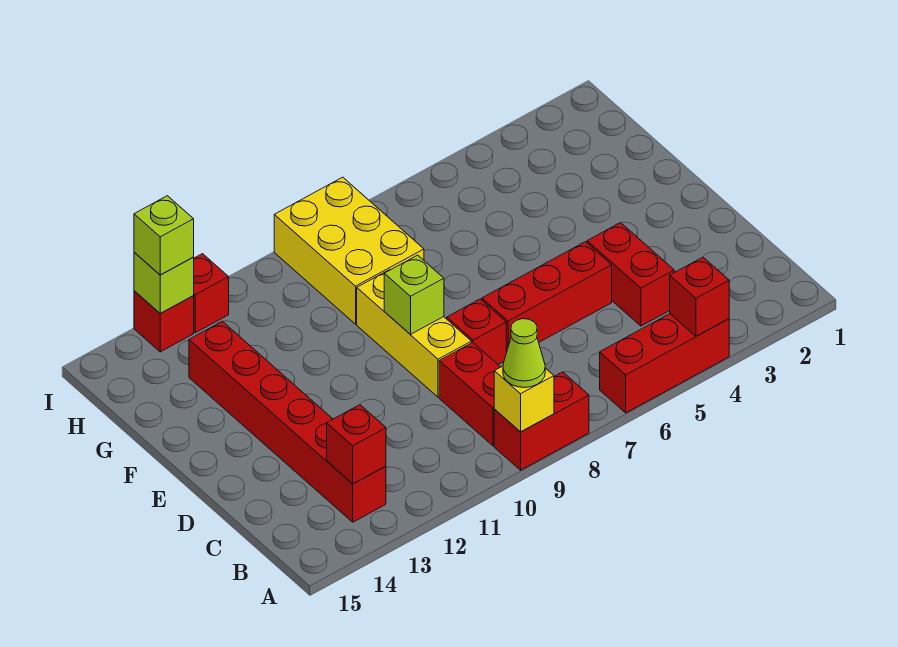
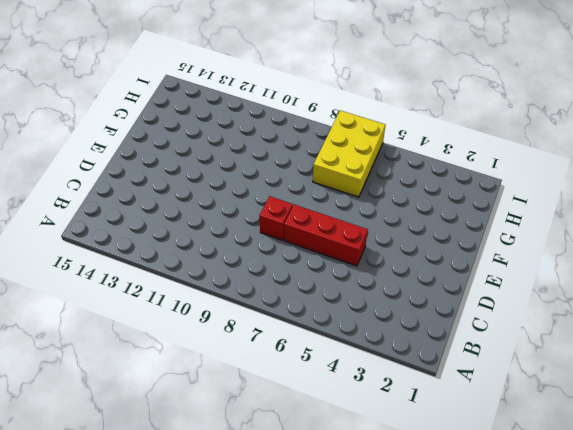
yellow 2x3 brick [313,110,385,197] -> yellow 2x3 brick moved to [274,177,424,324]
none -> red 1x3 brick [600,314,729,413]
none -> red 1x2 brick [494,372,589,470]
none -> red 1x2 brick [439,342,500,446]

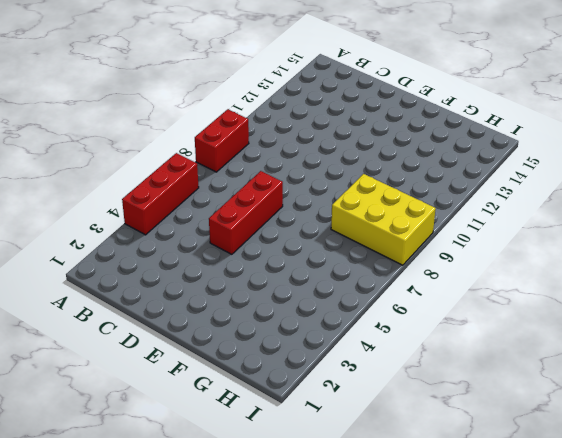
none -> red 1x2 brick [439,342,500,446]
none -> red 1x6 brick [189,321,386,522]
none -> red 1x2 brick [587,223,674,326]

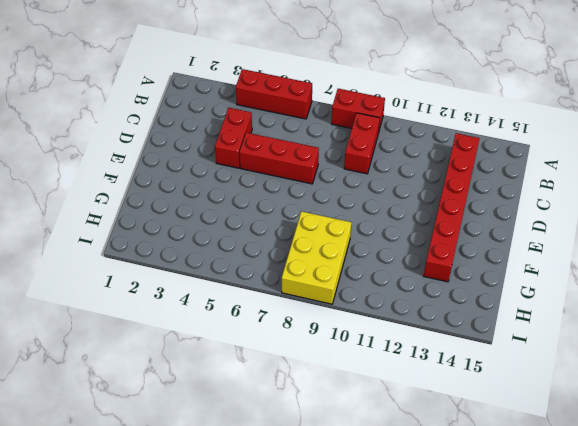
none -> red 1x1 brick [447,299,506,365]
none -> yellow 1x3 brick [357,270,471,397]
none -> red 1x1 brick [193,254,229,333]

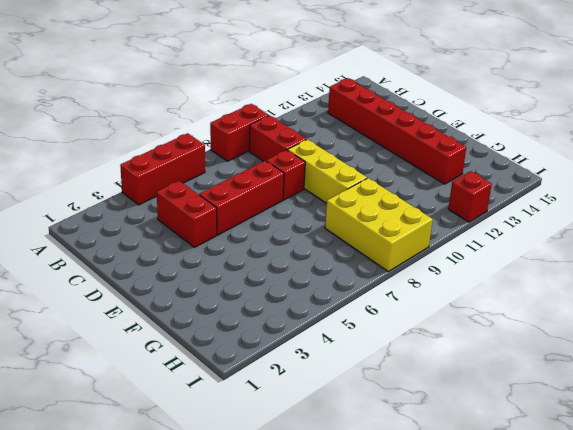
none -> red 1x1 brick [134,291,194,352]
none -> red 1x1 brick [670,257,729,336]
none -> yellow 1x1 brick [494,366,554,432]

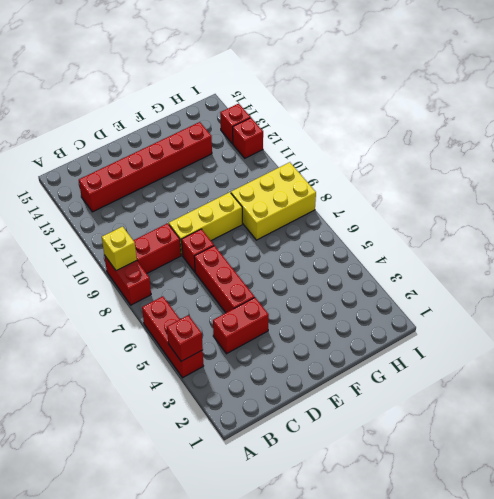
none -> red 1x1 brick [327,405,386,484]
none -> lime 1x1 brick [384,255,444,334]
none -> lime 1x1 brick [134,253,194,313]

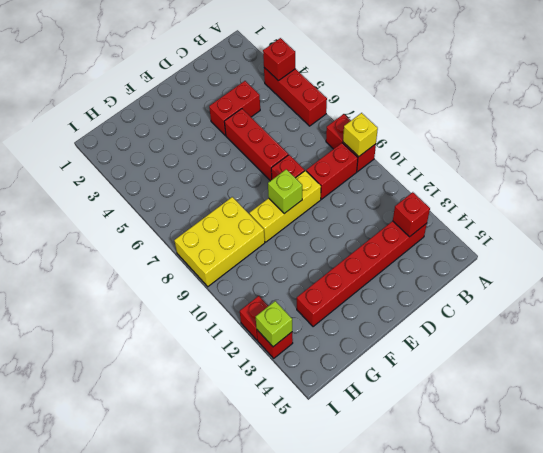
none -> lime 1x1 cone [503,319,545,387]
none -> lime 1x1 brick [134,196,194,275]

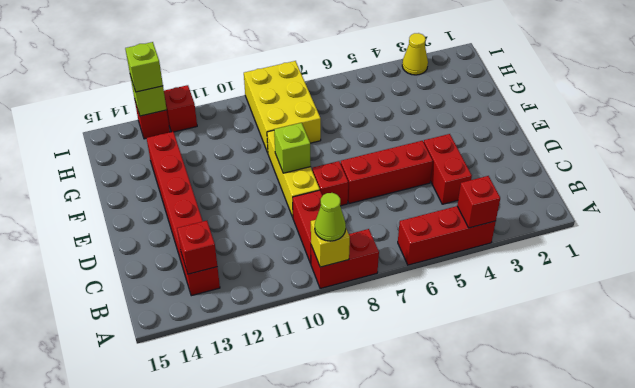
yellow 1x1 cone [402,33,428,75] -> none

